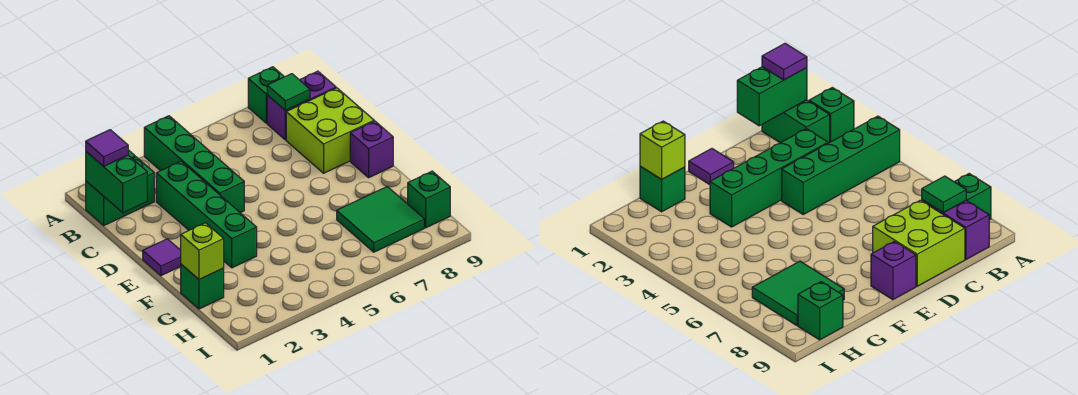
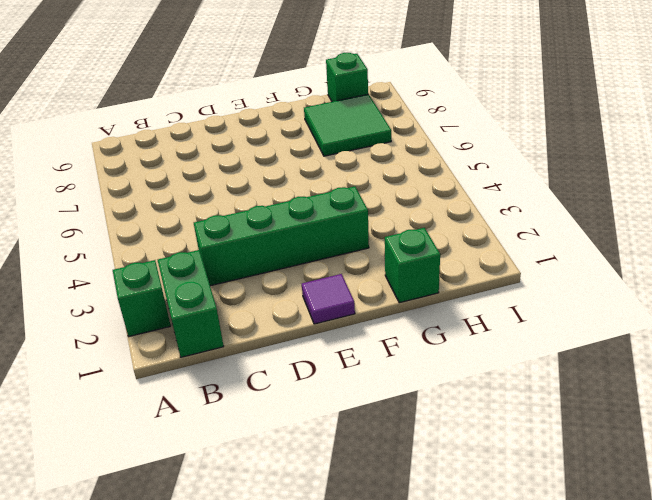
none -> green 1x4 brick [144,116,244,213]
none -> green 1x1 brick [248,67,284,123]
none -> purple 1x2 brick [267,71,336,140]

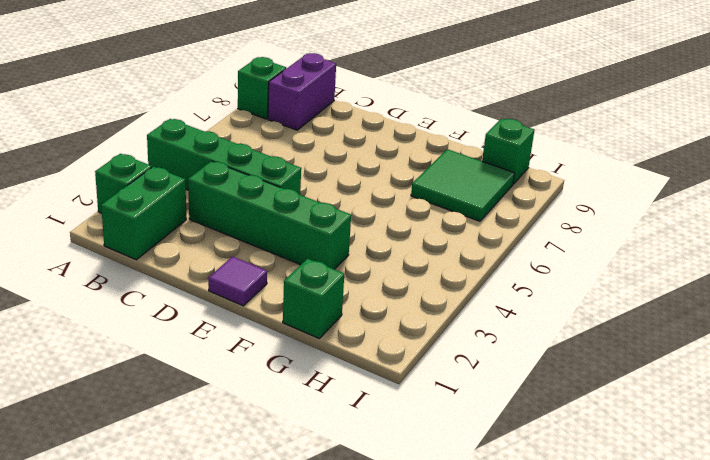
none -> lime 2x2 brick [286,88,374,173]
none -> purple 1x1 brick [350,121,393,178]
none -> green 1x2 brick [86,152,147,213]

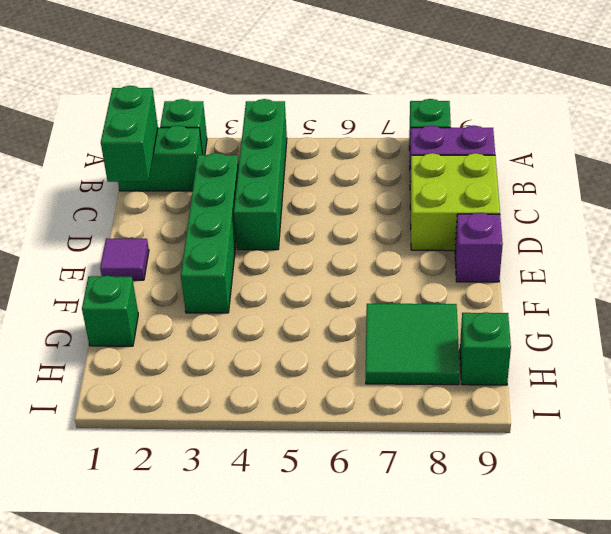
none -> green 1x1 tile [267,74,310,110]
none -> lime 1x1 brick [181,223,224,279]
none -> purple 1x1 tile [86,130,128,166]

